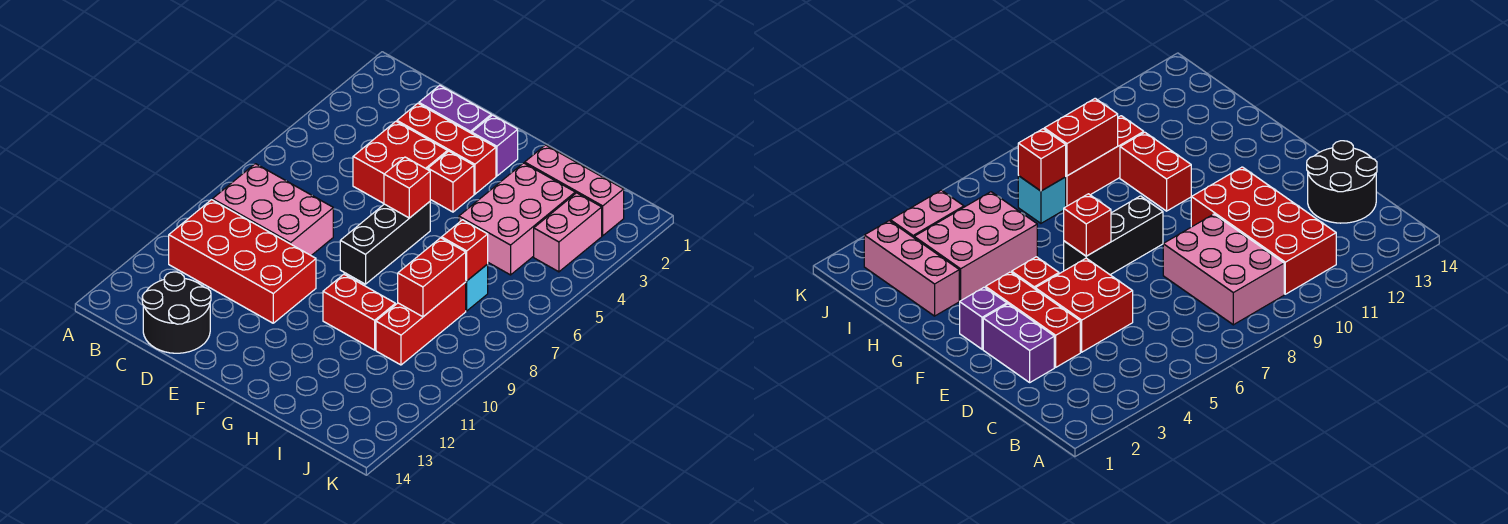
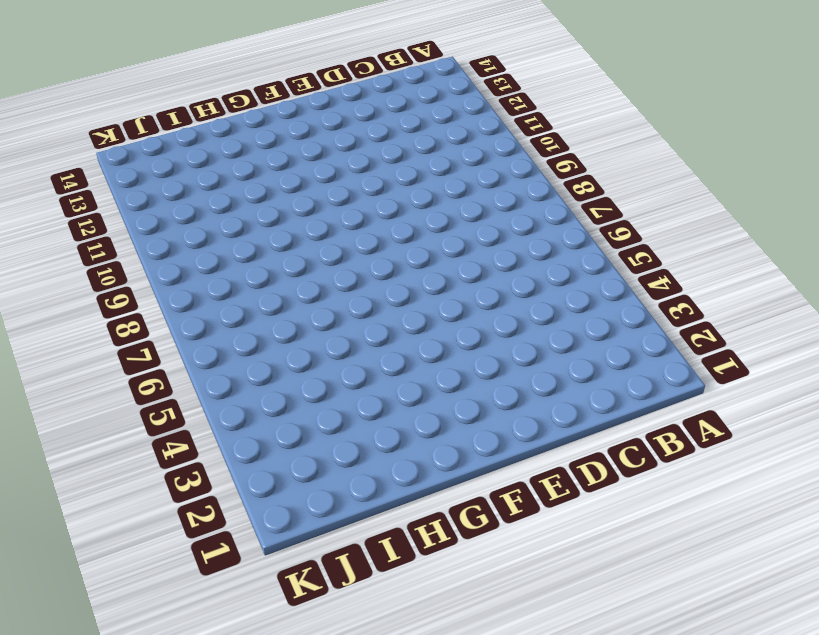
none -> pink 2x3 brick [213,164,333,255]
none -> red 2x4 brick [169,200,316,323]
none -> black 2x2 round brick [142,272,211,353]

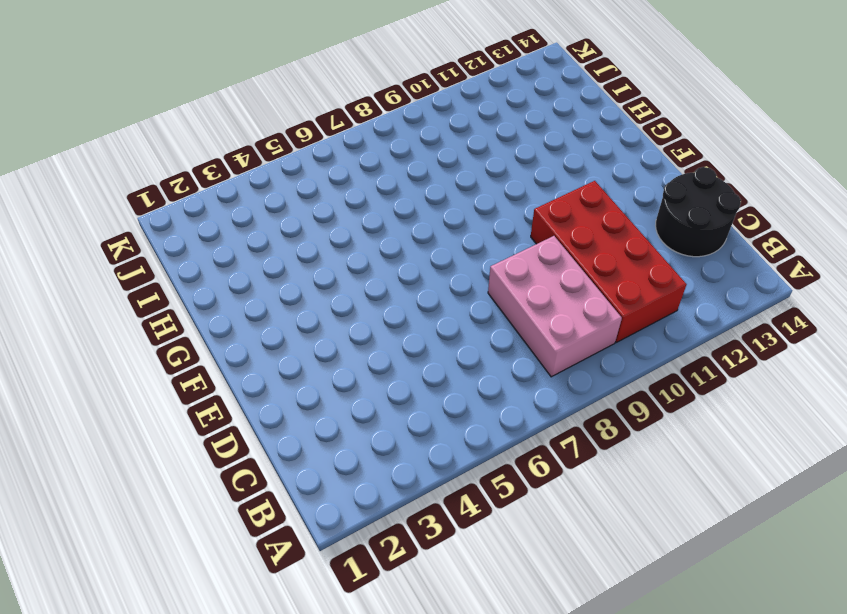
none -> purple 1x2 brick [419,85,491,133]
none -> red 1x3 brick [397,103,496,194]
none -> red 2x2 brick [353,122,448,203]

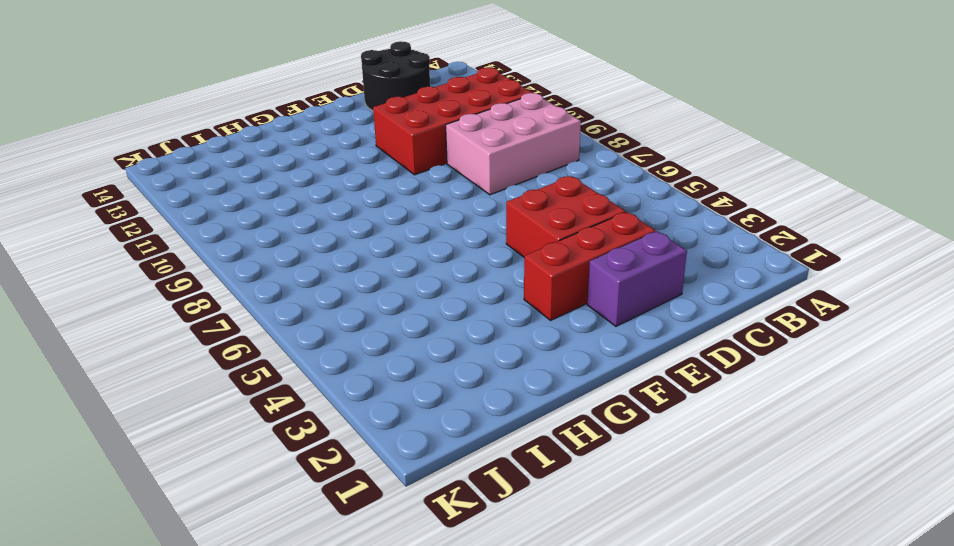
none -> purple 1x1 brick [472,115,518,176]
none -> red 1x1 brick [428,151,474,212]
none -> black 1x3 brick [340,202,430,284]

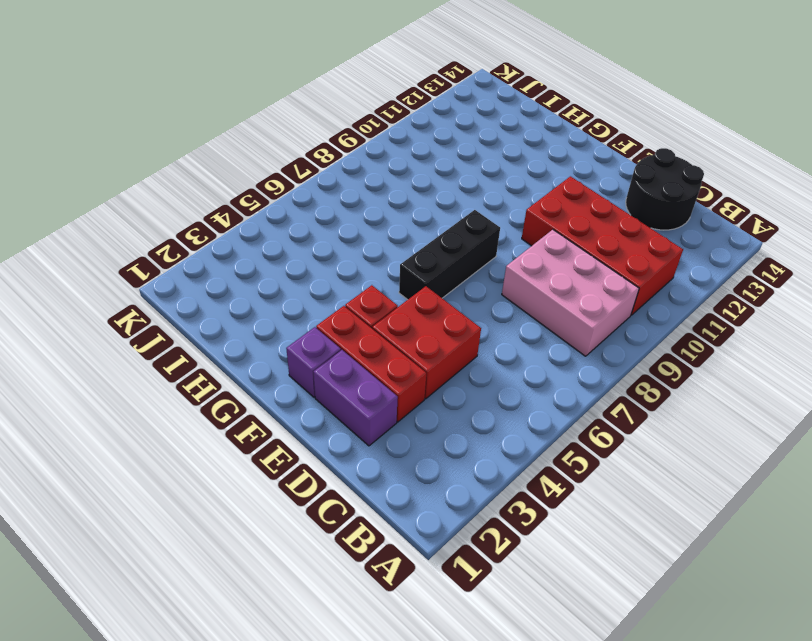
none -> red 1x2 brick [323,274,395,350]
none -> pink 1x3 brick [525,145,624,236]
none -> pink 2x3 brick [459,163,575,275]

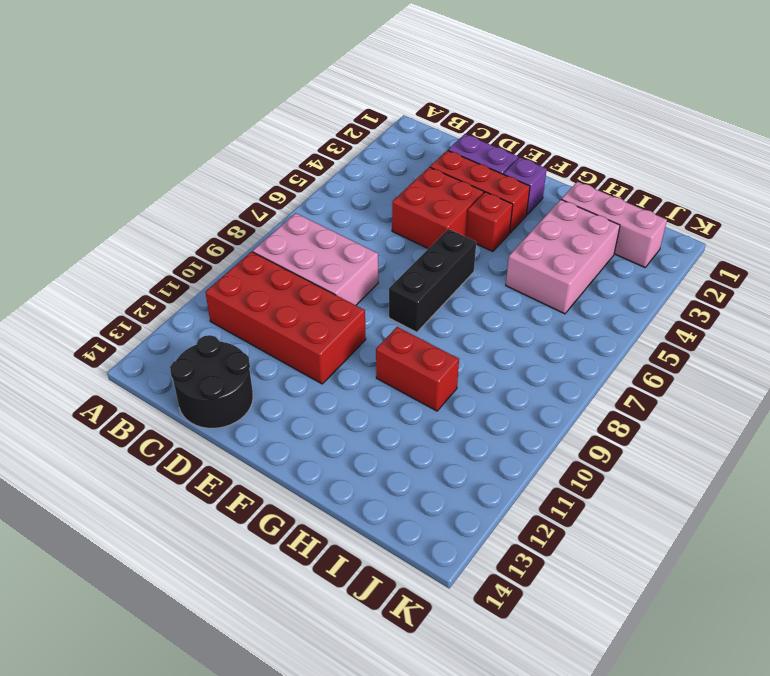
none -> cyan 1x1 brick [466,264,488,311]
none -> red 1x3 brick [376,282,466,365]
none -> pink 1x2 brick [534,193,602,272]

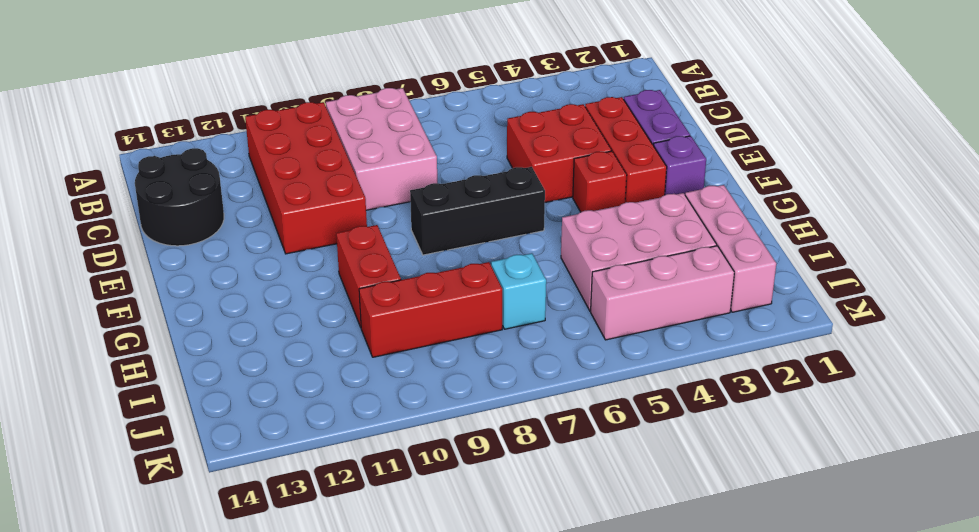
pink 1x3 brick [591,246,734,340] -> pink 1x2 brick [534,193,602,272]
none -> red 1x1 brick [384,157,430,218]
none -> red 1x1 brick [442,220,488,281]
none -> red 1x2 brick [398,238,466,317]

